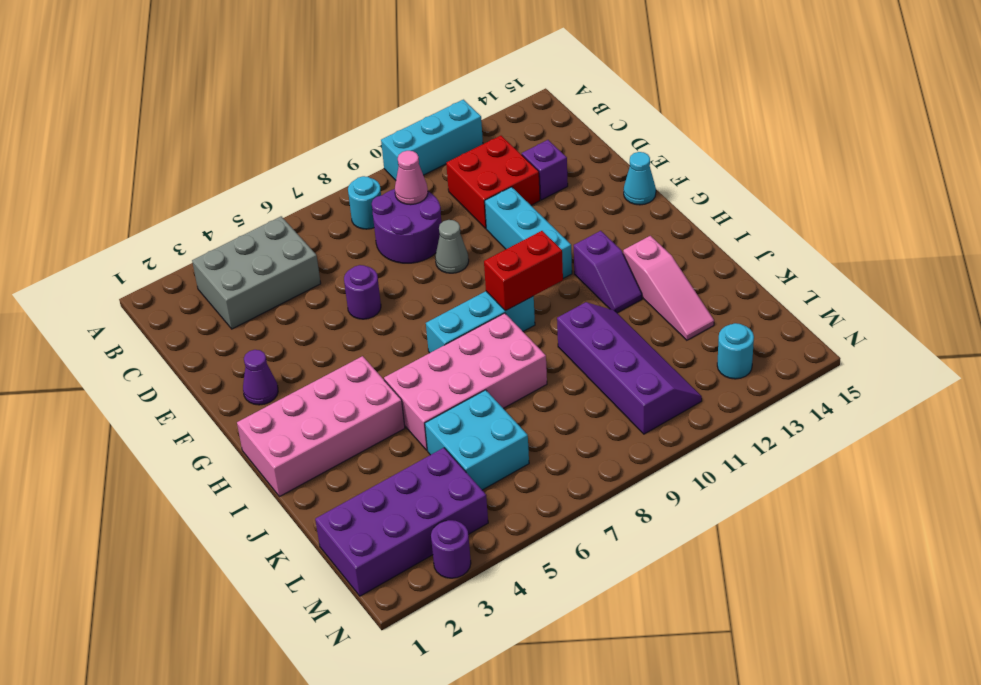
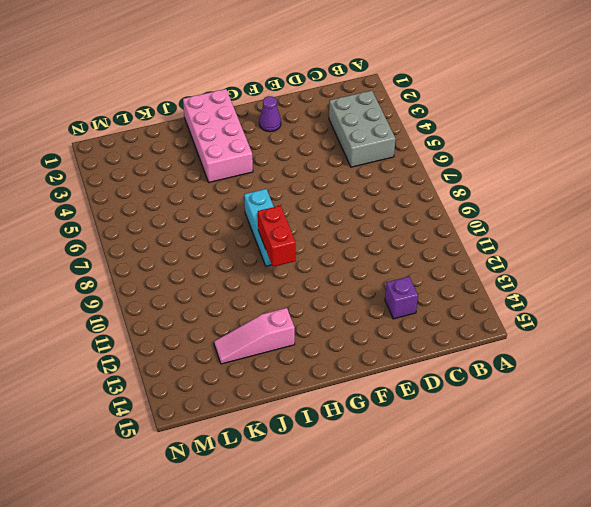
none -> cyan 1x3 brick [381,100,483,180]
none -> cyan 1x1 round brick [348,176,381,229]
none -> purple 2x2 round brick [372,189,442,263]

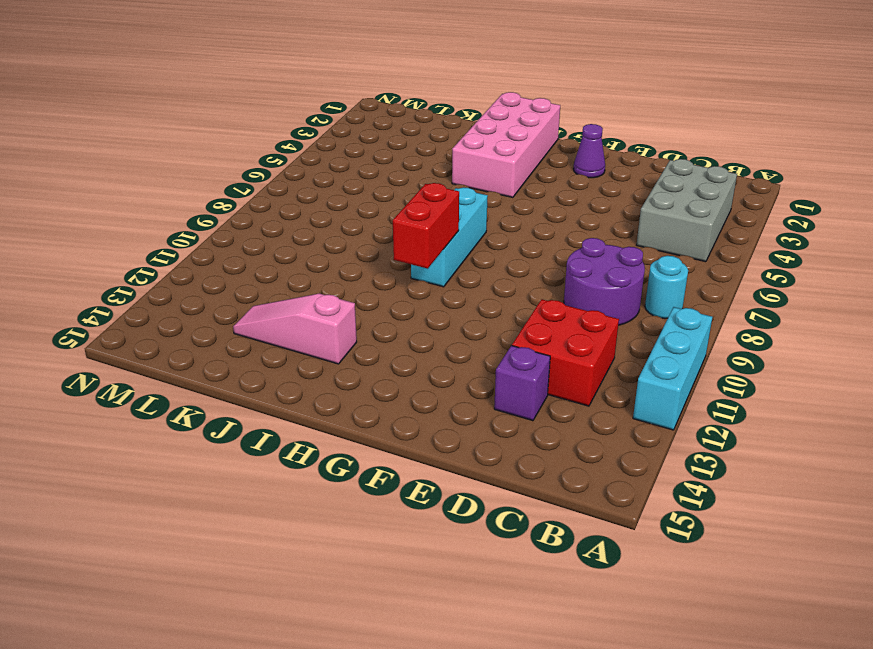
none -> purple 1x1 round brick [344,265,381,319]
none -> grey 1x1 cone [435,220,469,273]
none -> cyan 1x3 brick [485,187,572,278]

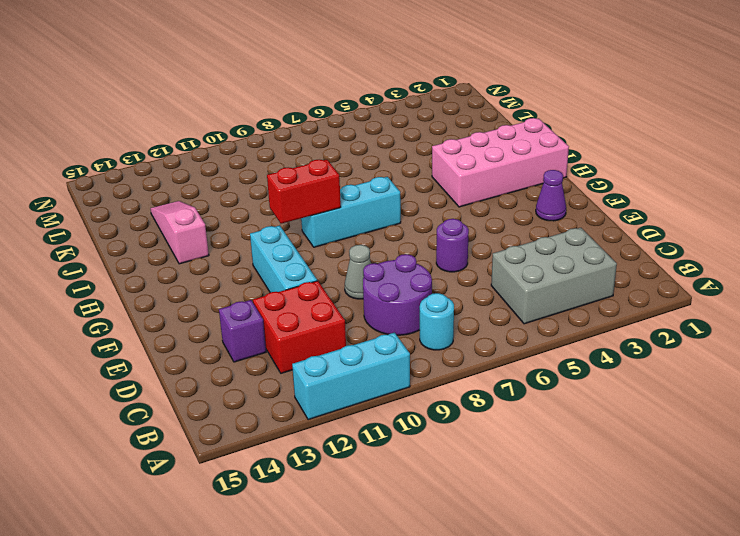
none -> cyan 1x1 cone [624,152,656,205]
none -> purple 1x2 slope [574,231,642,313]
none -> pink 2x4 brick [384,313,547,450]

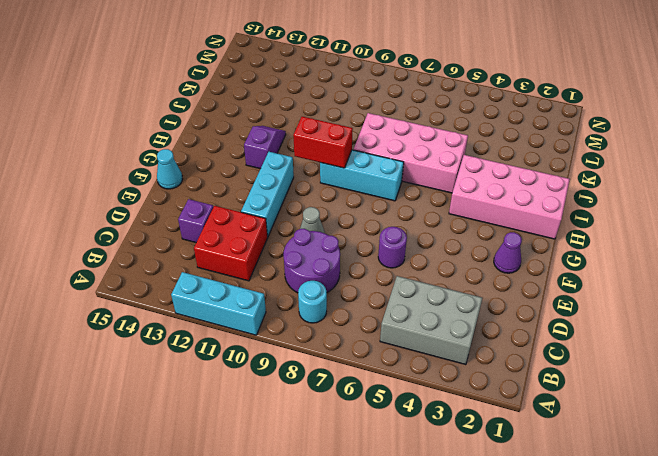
none -> pink 1x3 slope [623,236,714,340]
none -> purple 2x4 slope [557,302,702,434]
none -> cyan 2x2 brick [425,390,529,490]

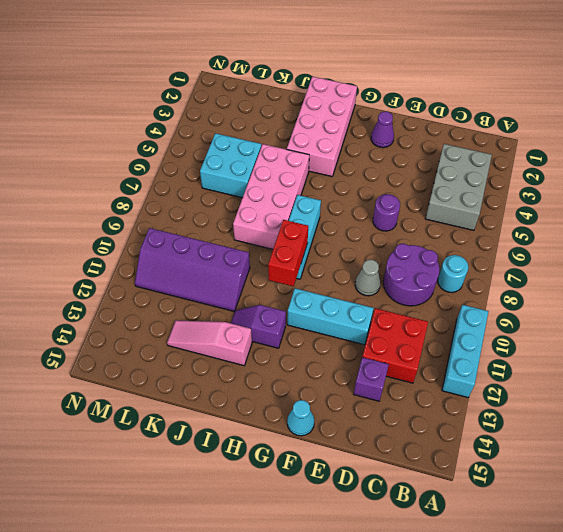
none -> purple 2x4 brick [315,448,488,596]
none -> cyan 1x1 round brick [717,323,754,379]
none -> purple 1x1 round brick [431,520,471,578]

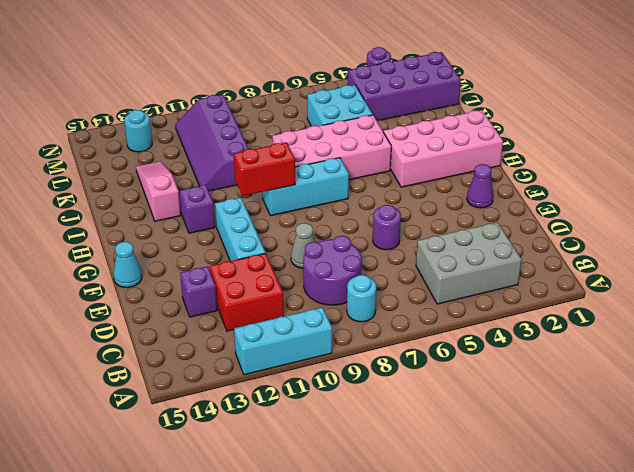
none -> pink 1x1 cone [395,151,428,205]

